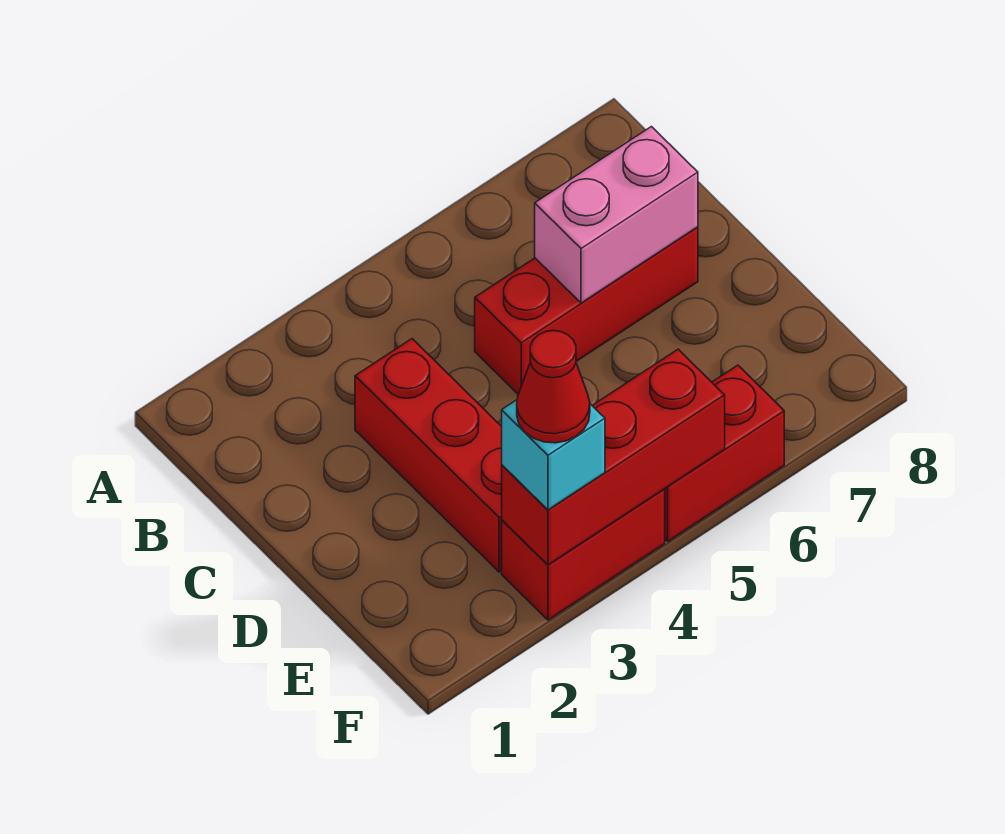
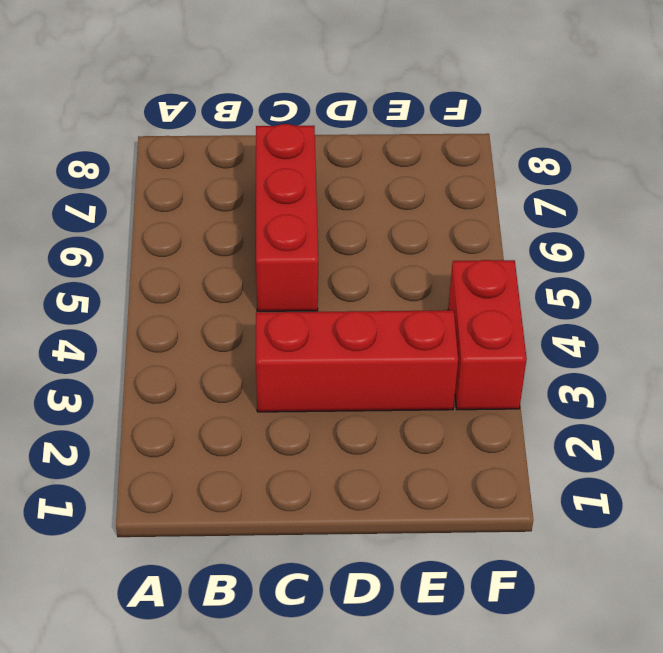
none -> red 1x2 brick [665,365,784,541]
none -> pink 1x2 brick [535,127,698,303]

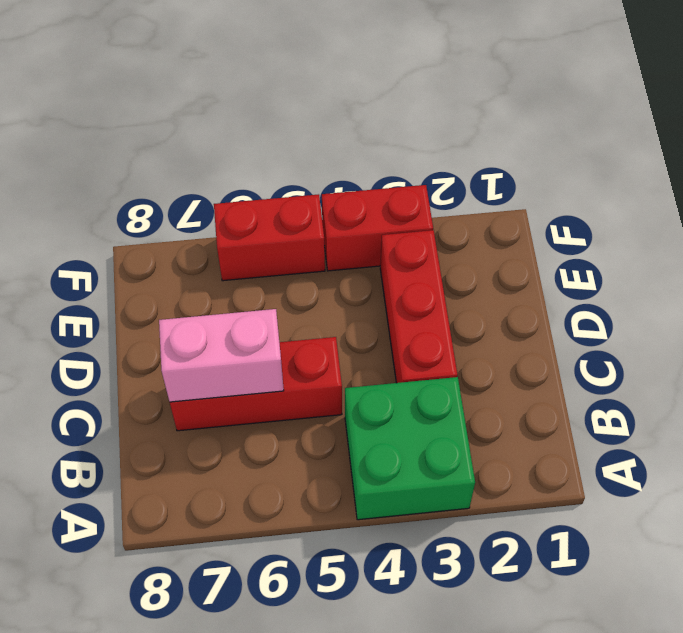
green 2x2 brick [345,377,475,520] -> none
none -> red 1x3 brick [502,349,725,565]
none -> cyan 1x1 brick [502,400,605,510]

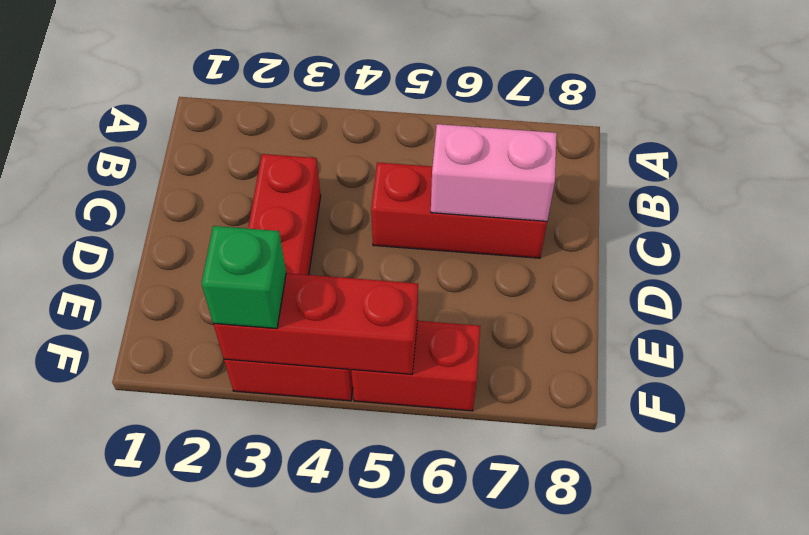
green 1x1 brick [201,226,286,329] -> cyan 1x1 brick [502,400,605,510]
none -> red 1x1 cone [517,331,590,443]

